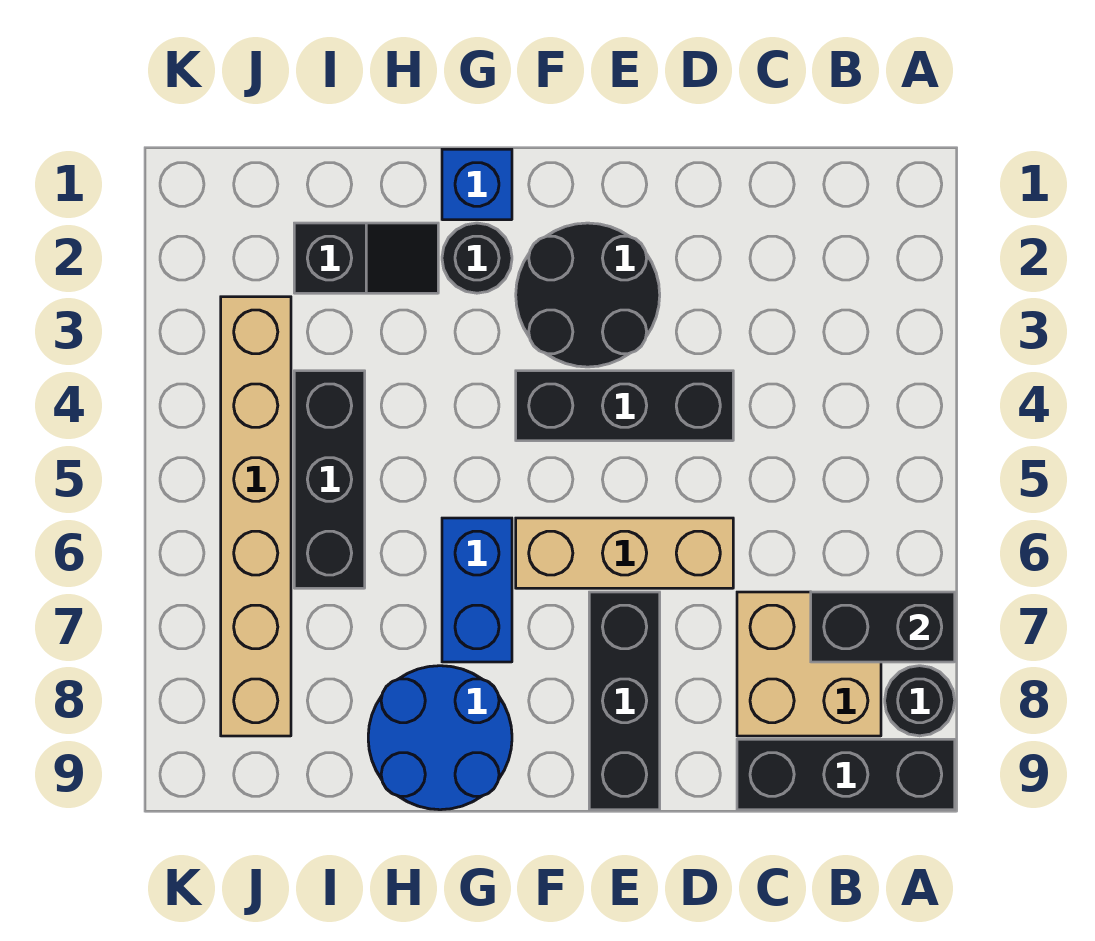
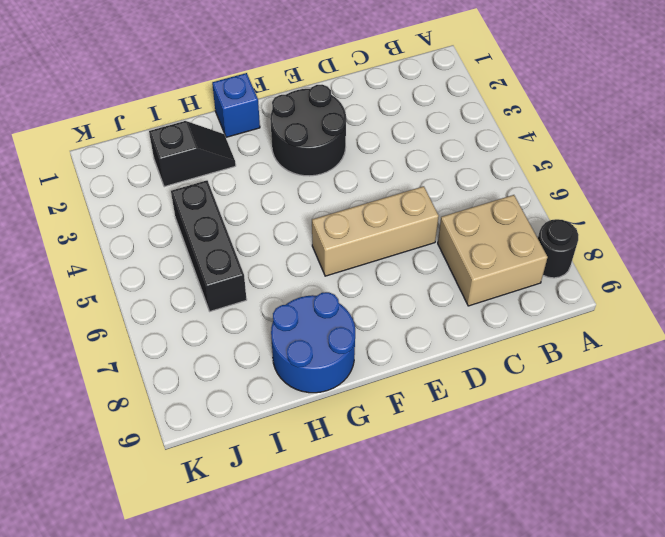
none -> black 1x3 brick [737,739,955,810]
none -> black 1x3 brick [516,371,733,441]
none -> black 1x3 brick [589,592,660,810]

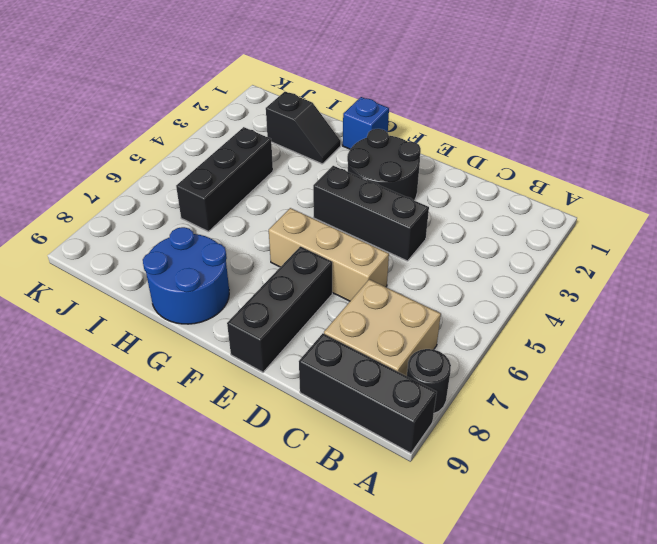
none -> black 1x1 round brick [442,223,512,293]
none -> blue 1x2 brick [442,518,512,662]
none -> tan 1x6 brick [221,297,291,736]

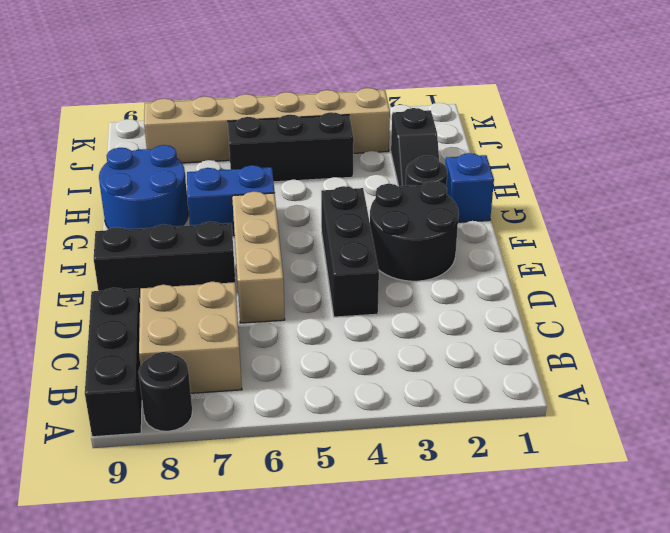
none -> black 1x2 brick [811,592,955,662]

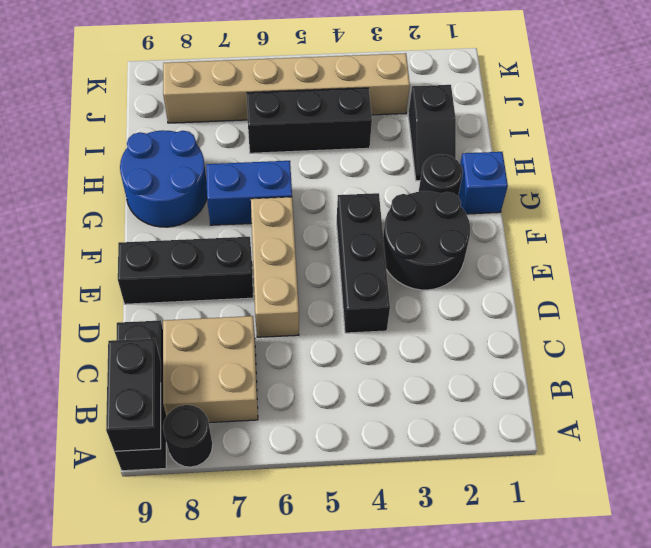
black 1x2 brick [106,338,161,451] -> black 1x2 brick moved to [811,592,955,662]

